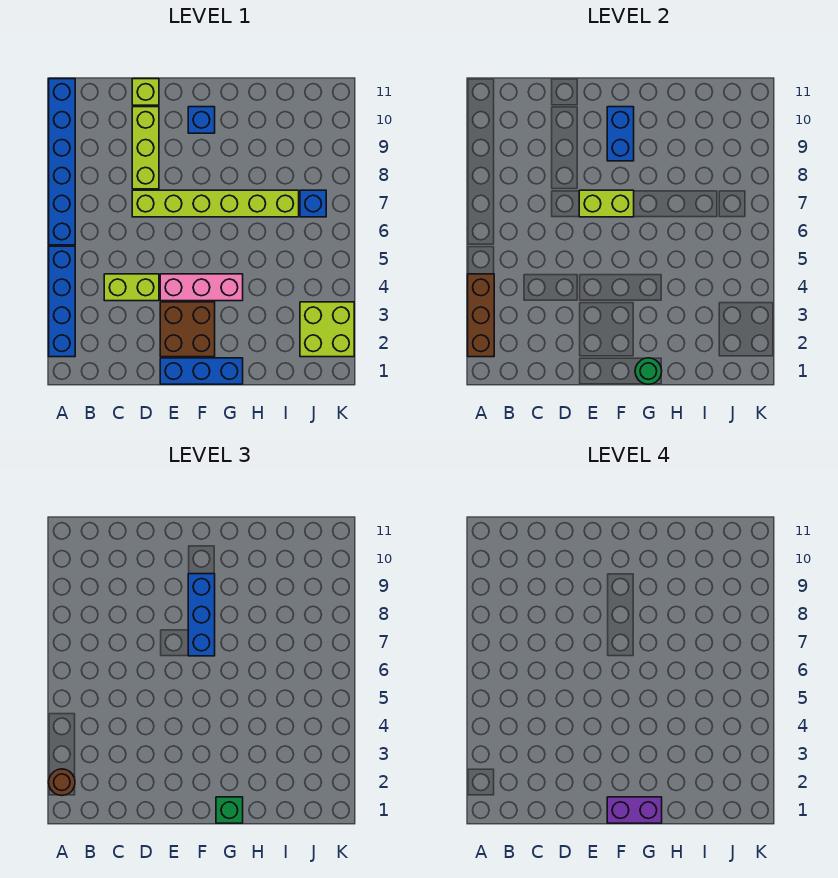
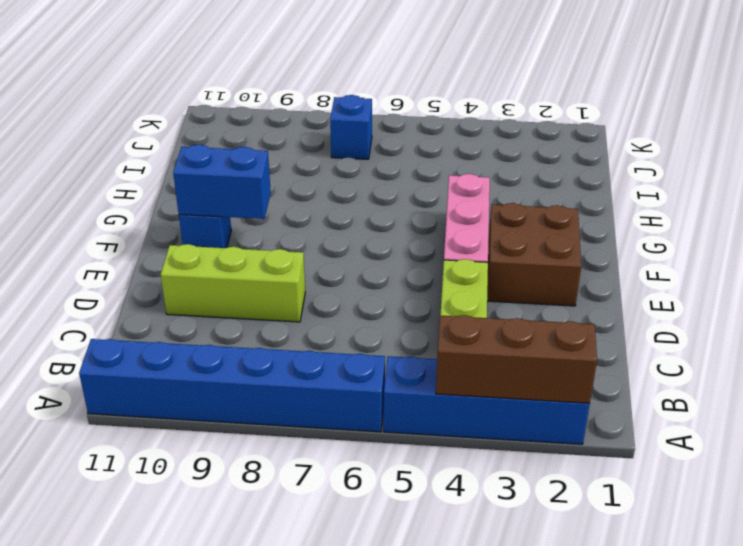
none -> lime 1x6 brick [132,190,299,217]
none -> lime 1x1 brick [132,79,159,105]
none -> blue 1x3 brick [160,358,243,384]

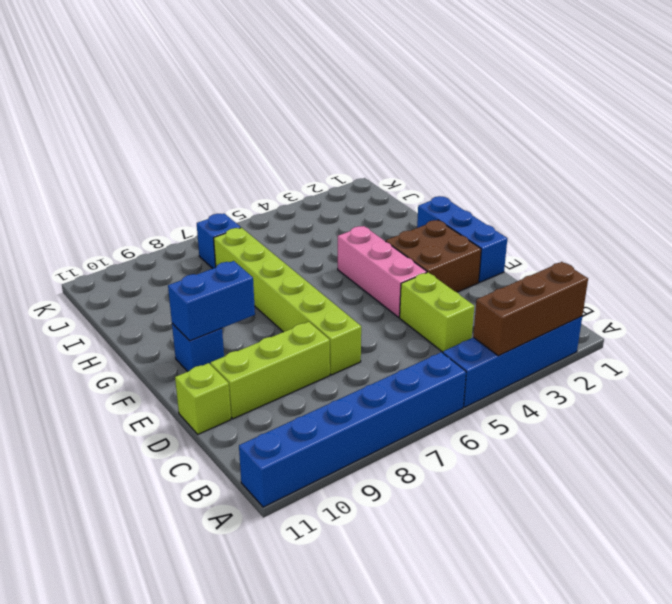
none -> lime 2x2 brick [300,302,354,357]
none -> lime 1x2 brick [579,190,634,217]
none -> green 1x1 round brick [635,358,662,384]

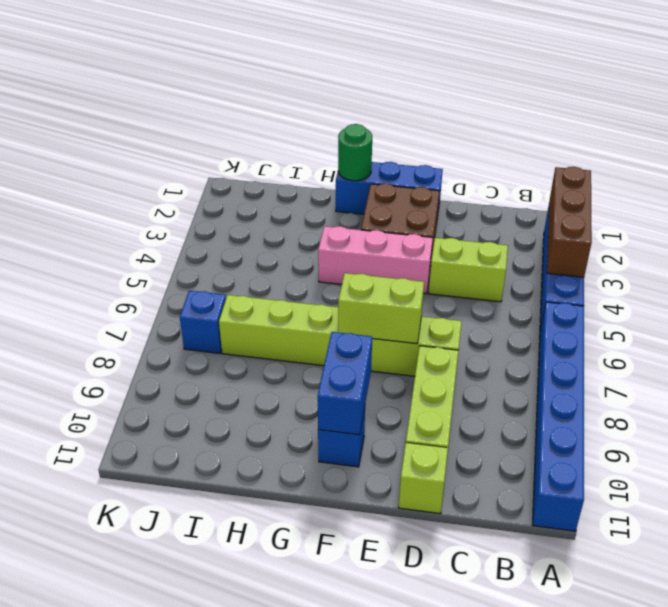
none -> lime 2x2 brick [300,302,354,357]
none -> brown 1x1 round brick [49,769,75,796]
none -> blue 1x3 brick [188,574,215,656]

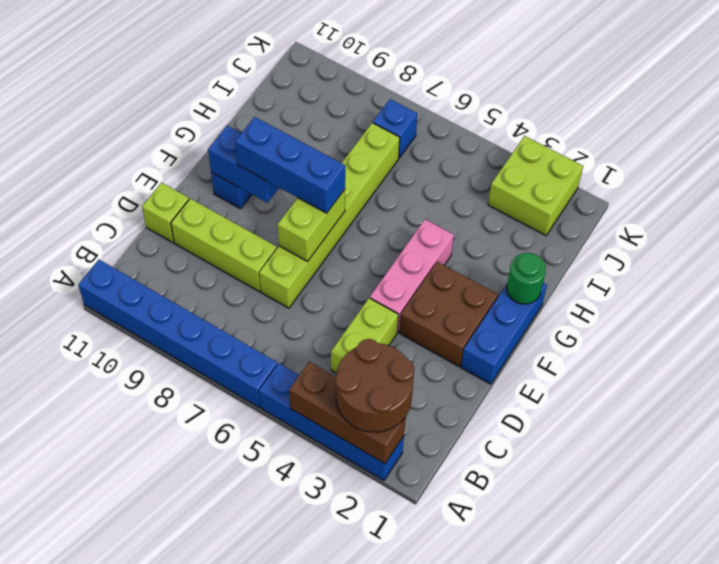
brown 2x2 round brick [336,339,414,432] -> brown 1x1 round brick [49,769,75,796]
none -> green 1x1 brick [216,797,243,823]
none -> purple 1x2 brick [607,797,662,823]

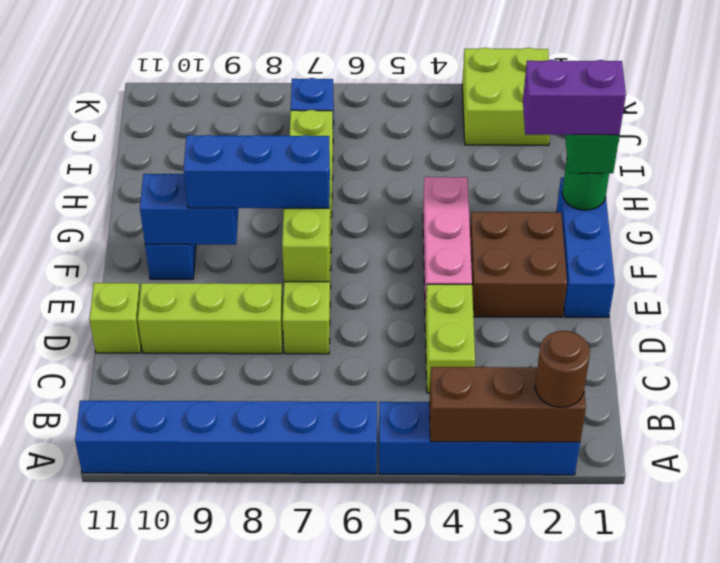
purple 1x2 brick [523,60,626,135] -> purple 1x2 brick turned to [607,797,662,823]

